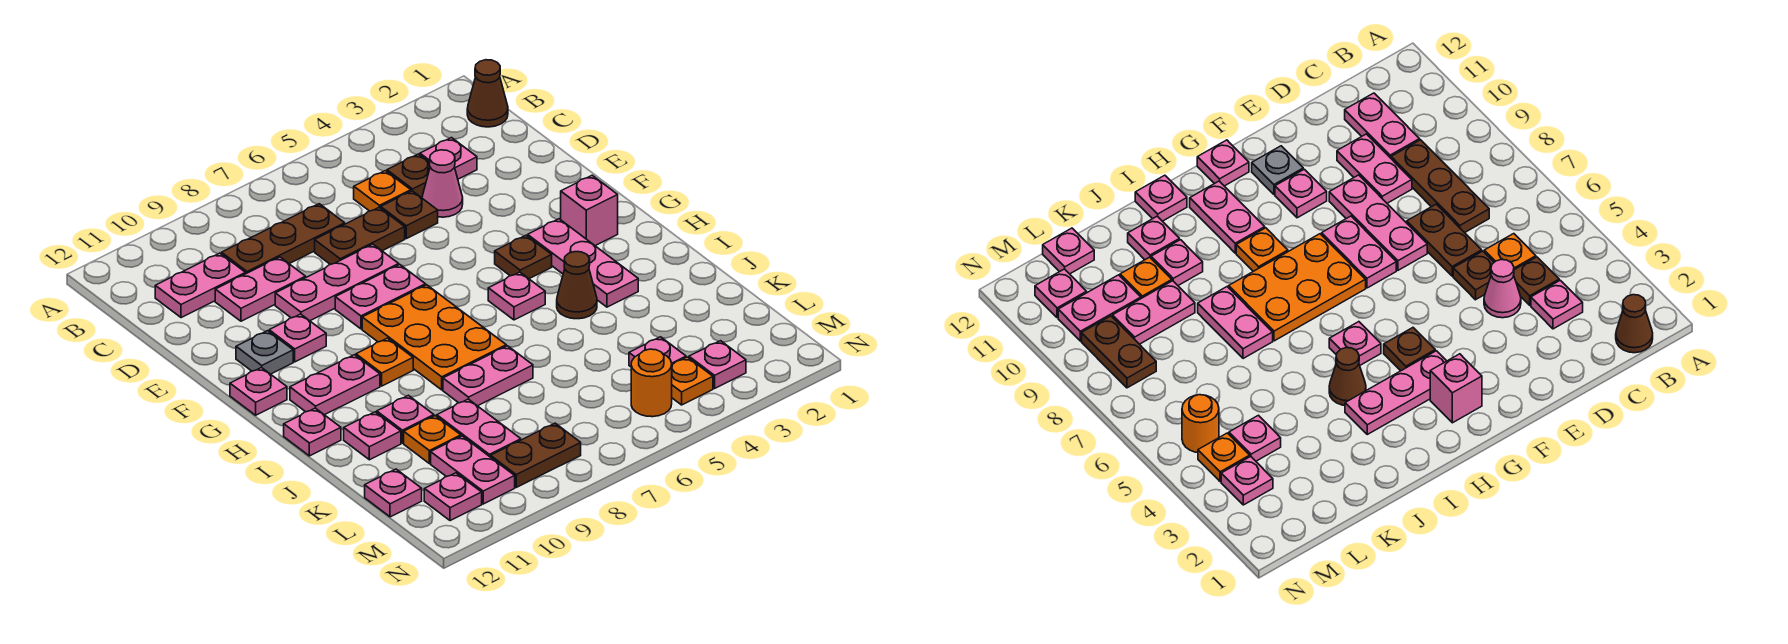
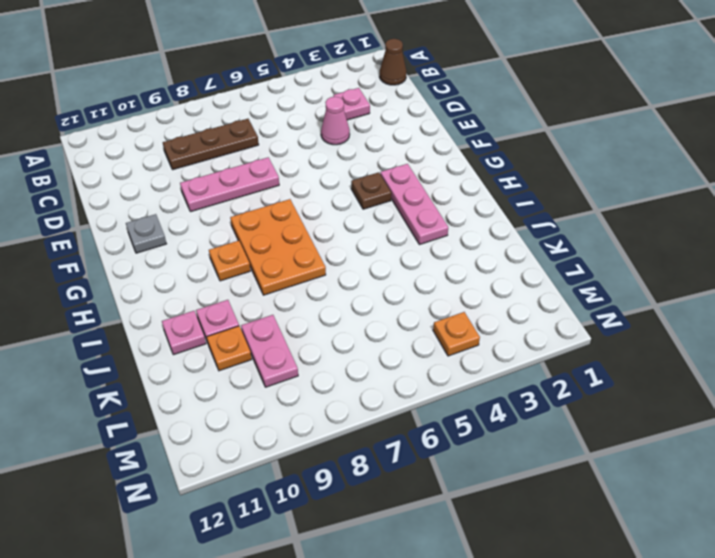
none -> brown 1x1 plate [387,154,430,198]
none -> orange 1x1 plate [354,171,411,211]
none -> pink 1x2 plate [155,253,246,318]
none -> brown 1x1 plate [381,191,438,239]

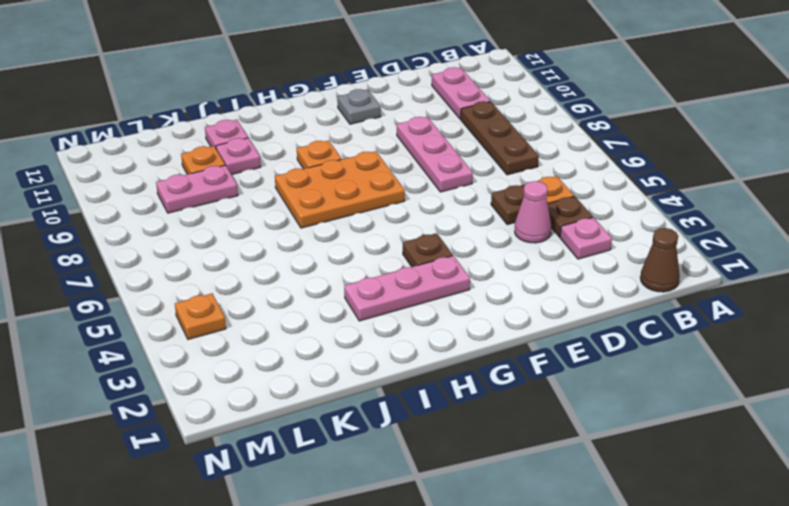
none -> brown 1x2 plate [315,208,405,265]
none -> pink 1x2 plate [215,257,306,321]
none -> pink 1x2 plate [335,265,426,329]
none -> pink 1x1 plate [269,314,326,362]

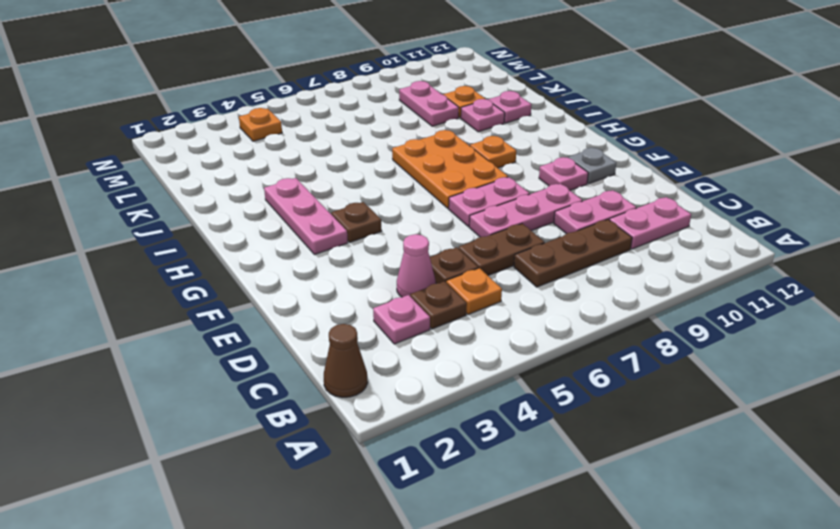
none -> pink 1x1 brick [561,175,618,246]
none -> pink 1x1 plate [230,367,287,415]
none -> pink 1x1 plate [488,272,545,320]
none -> pink 1x2 plate [290,355,380,415]

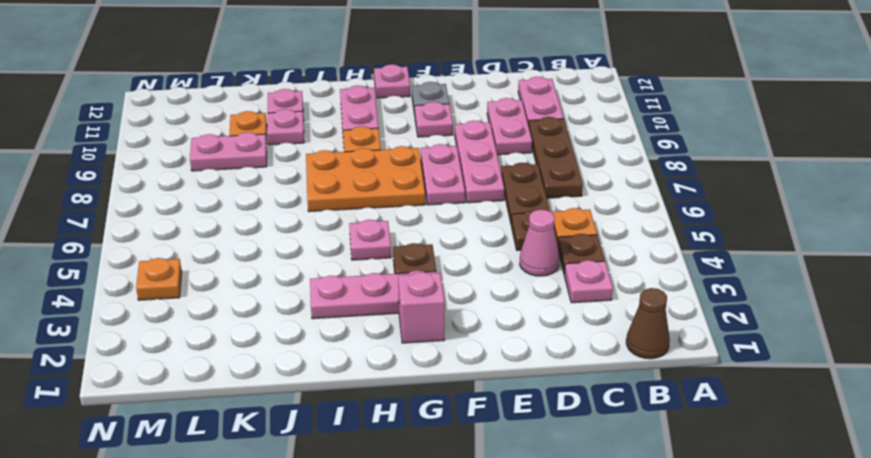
none -> brown 1x1 cone [557,252,597,319]
none -> pink 1x1 plate [284,408,341,456]
none -> pink 1x2 plate [443,346,533,406]
none -> pink 1x1 plate [629,337,686,367]

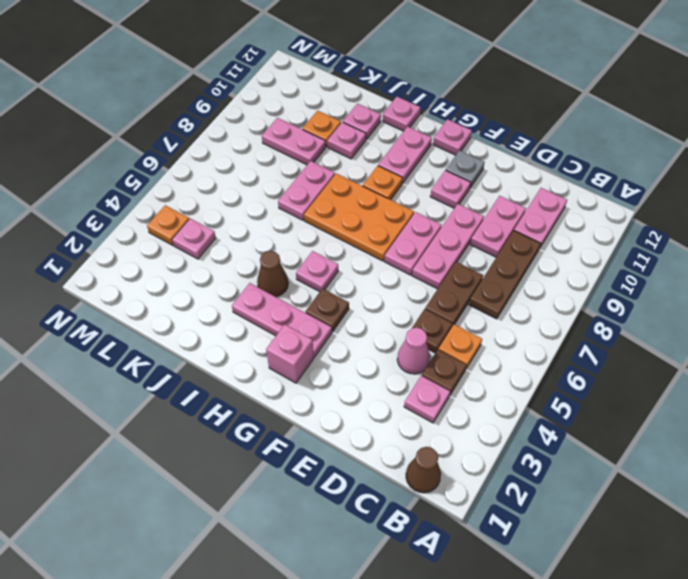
none -> pink 1x2 plate [431,436,515,504]
none -> pink 1x1 plate [365,469,422,517]
none -> pink 1x1 plate [689,341,746,388]
none -> orange 1x1 round brick [631,349,672,417]

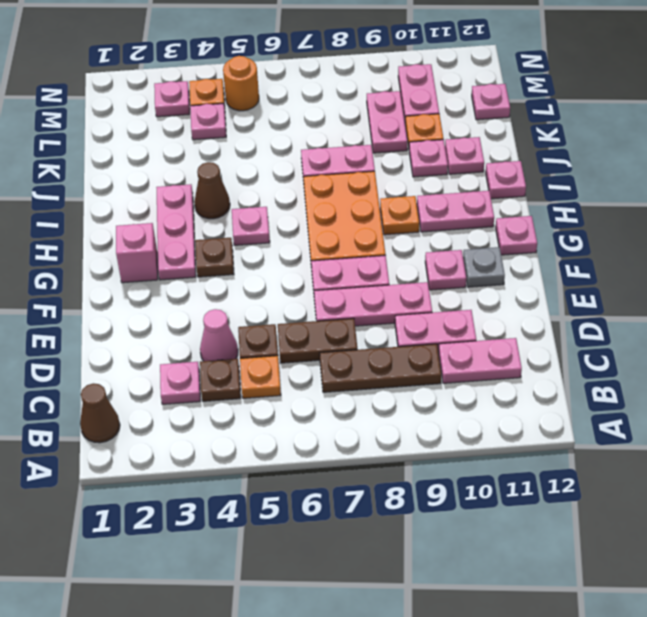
none -> brown 1x2 plate [491,423,581,487]
none -> pink 1x1 plate [424,473,482,521]

